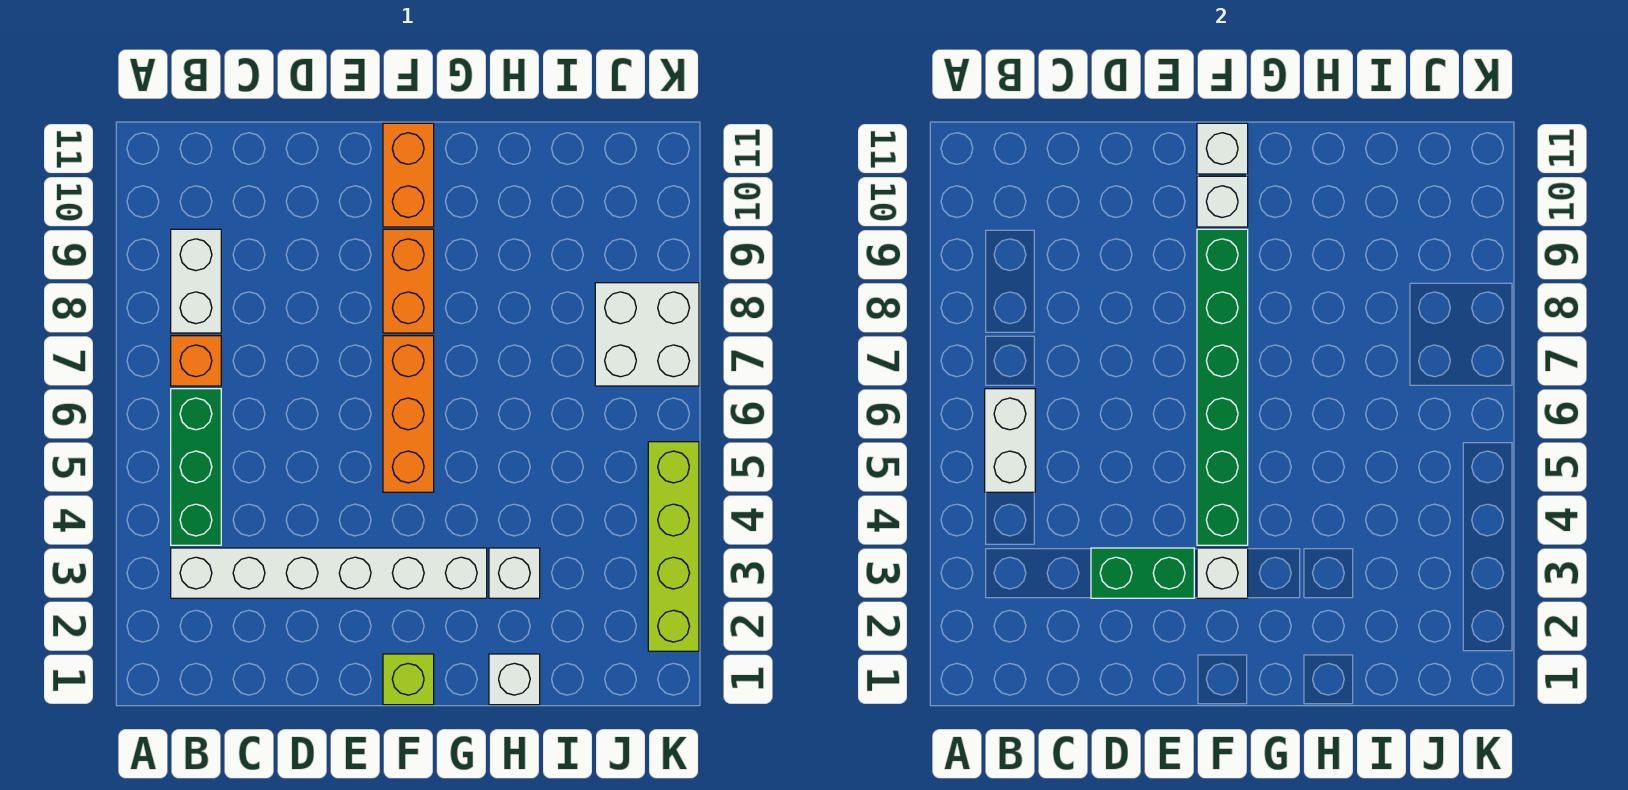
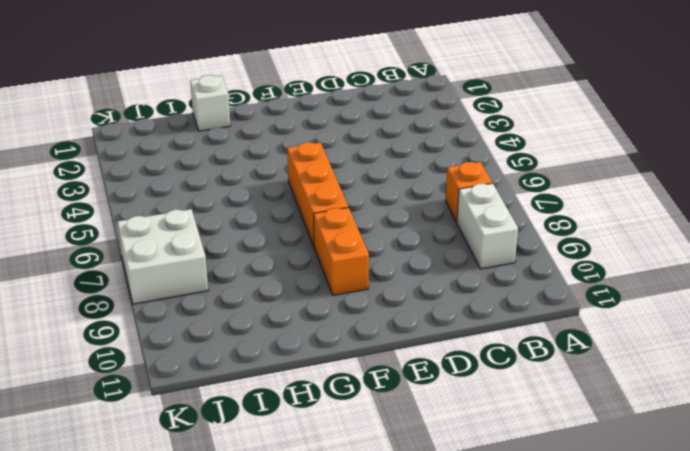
none -> white 1x6 brick [171,548,487,598]
none -> green 1x3 brick [171,389,221,545]
none -> lime 1x1 brick [383,654,434,705]

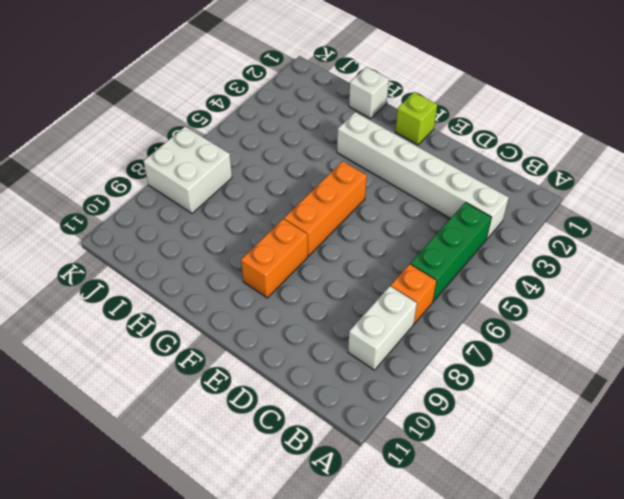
none -> orange 1x2 brick [383,123,434,227]
none -> white 1x1 brick [489,548,540,598]
none -> lime 1x4 brick [648,442,699,651]

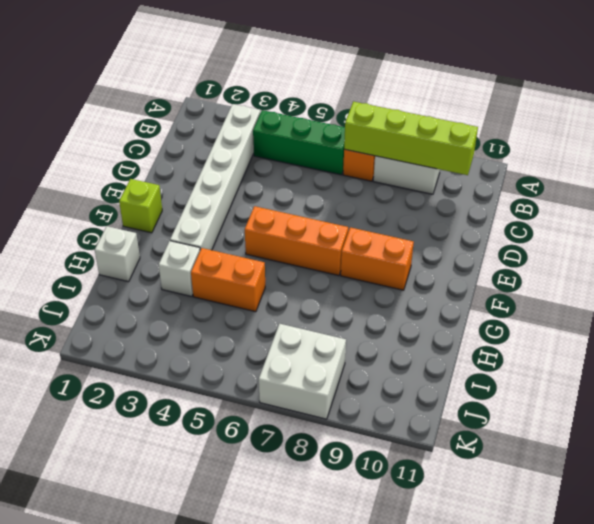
lime 1x4 brick [344,102,478,175] -> lime 1x4 brick moved to [648,442,699,651]
orange 1x2 brick [191,248,265,312] -> orange 1x2 brick moved to [383,123,434,227]
none -> white 1x2 brick [985,389,1035,492]
none -> green 1x2 brick [1091,548,1194,598]
none -> white 1x1 brick [1197,548,1248,598]

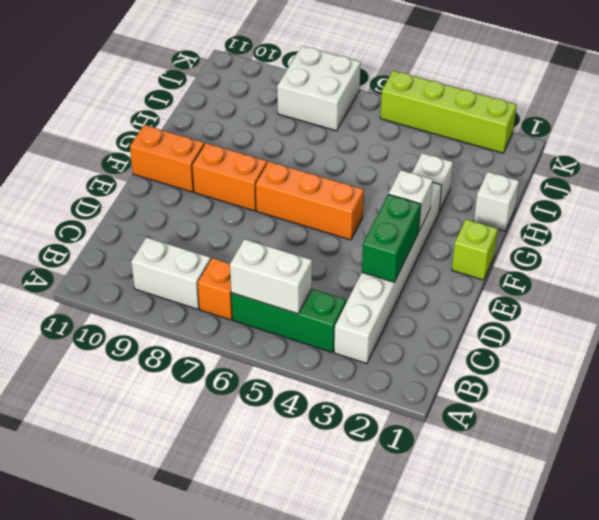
none -> green 1x6 brick [1197,229,1248,545]
none -> white 1x1 brick [1197,176,1248,227]
none -> white 1x1 brick [1197,123,1248,174]

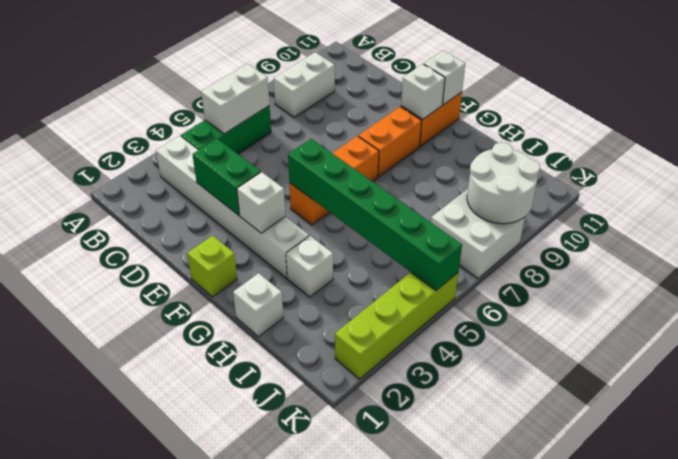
green 1x6 brick [288,139,462,291] -> green 1x6 brick turned to [1197,229,1248,545]
white 2x2 round brick [467,143,540,224] -> none
none -> orange 1x1 brick [171,336,221,386]

